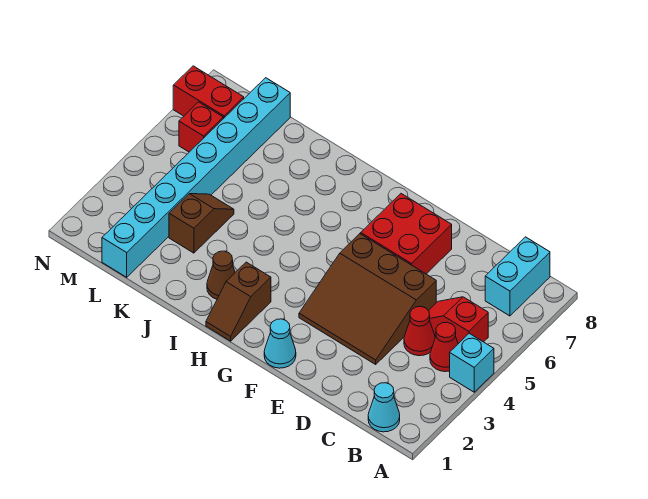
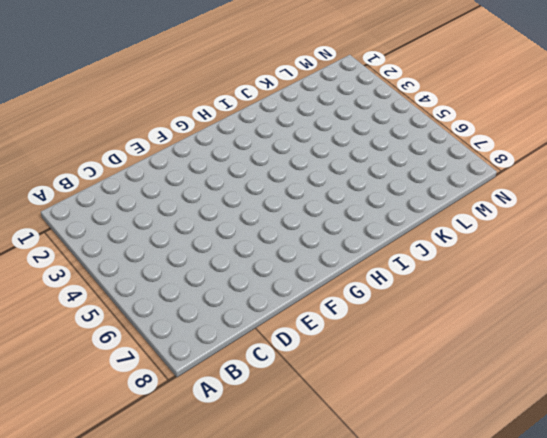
none -> cyan 1x1 brick [450,333,494,392]
none -> cyan 1x1 cone [368,383,400,432]
none -> red 1x1 cone [430,322,458,372]

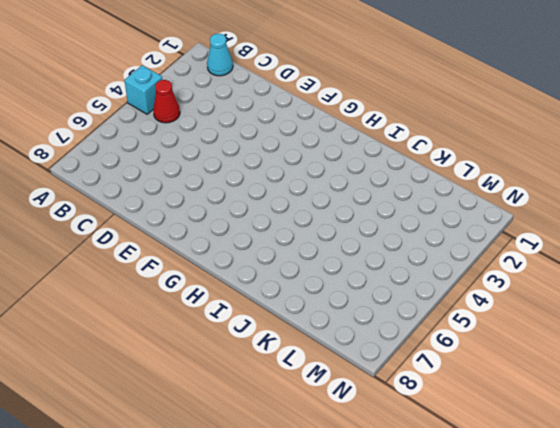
none -> red 1x2 slope [429,297,488,344]
none -> cyan 1x2 brick [485,237,550,316]
none -> red 1x1 cone [404,307,435,356]

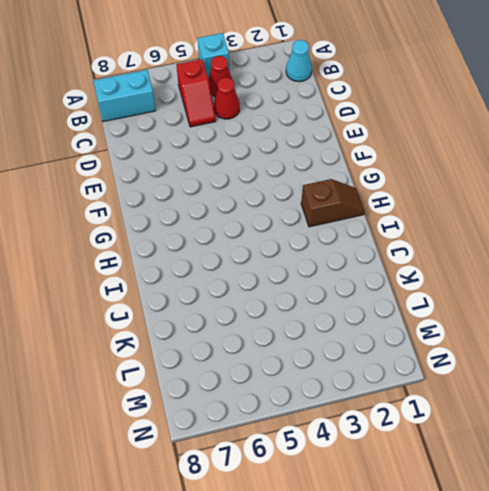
none -> brown 3x3 slope [299,234,436,364]
none -> red 2x2 brick [361,194,452,274]
none -> cyan 1x1 cone [264,319,296,368]

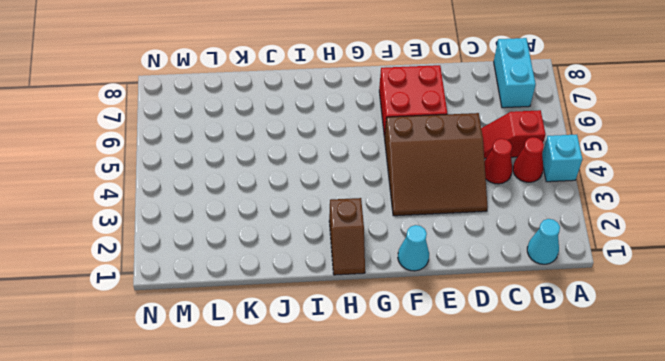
none -> brown 1x1 cone [207,251,235,299]
none -> brown 1x2 slope [169,194,234,253]
none -> cyan 1x8 brick [102,78,290,277]

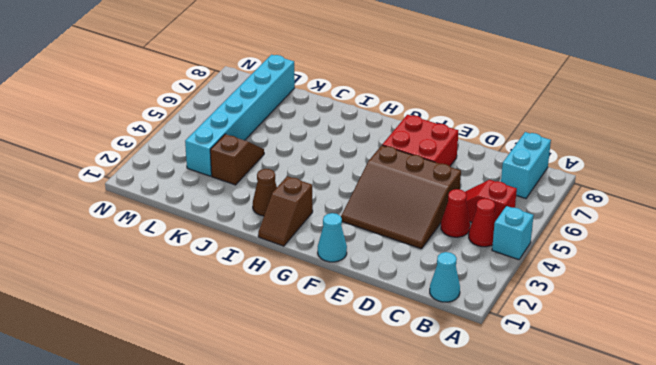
cyan 1x6 brick [185,55,295,176] -> cyan 1x8 brick [102,78,290,277]
none -> red 1x1 brick [179,102,223,152]
none -> red 1x2 brick [173,66,244,119]

